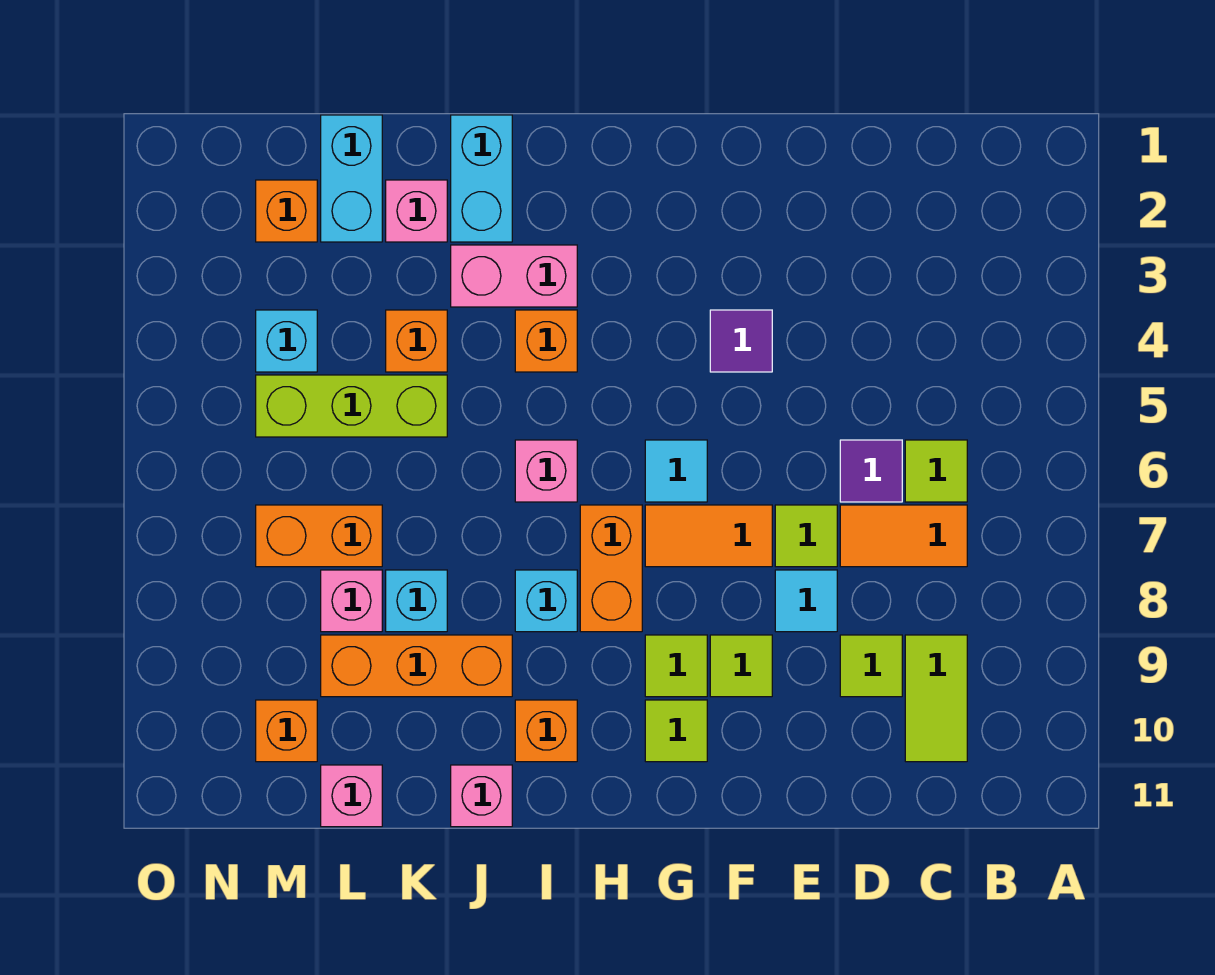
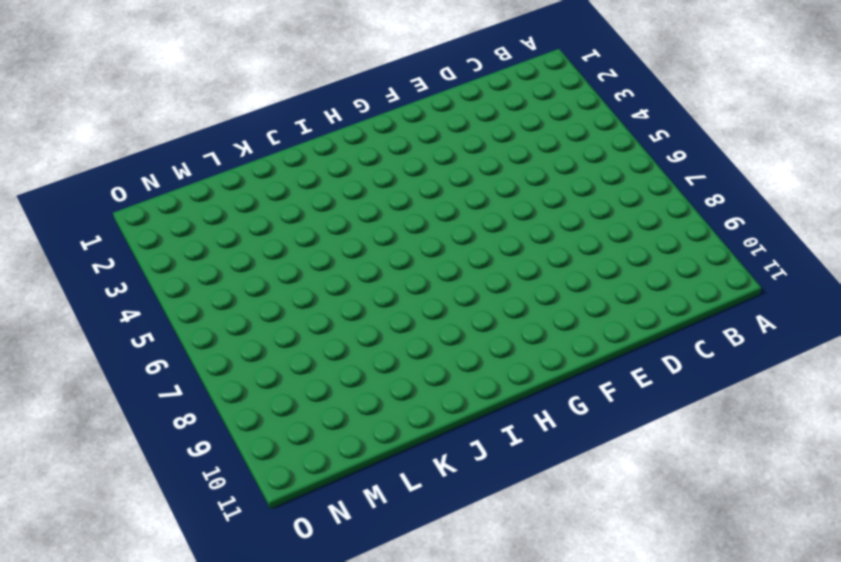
none -> lime 1x1 tile [905,440,967,502]
none -> orange 1x2 tile [840,505,967,567]
none -> lime 1x2 tile [905,635,967,762]
none -> purple 1x1 tile [840,440,902,502]

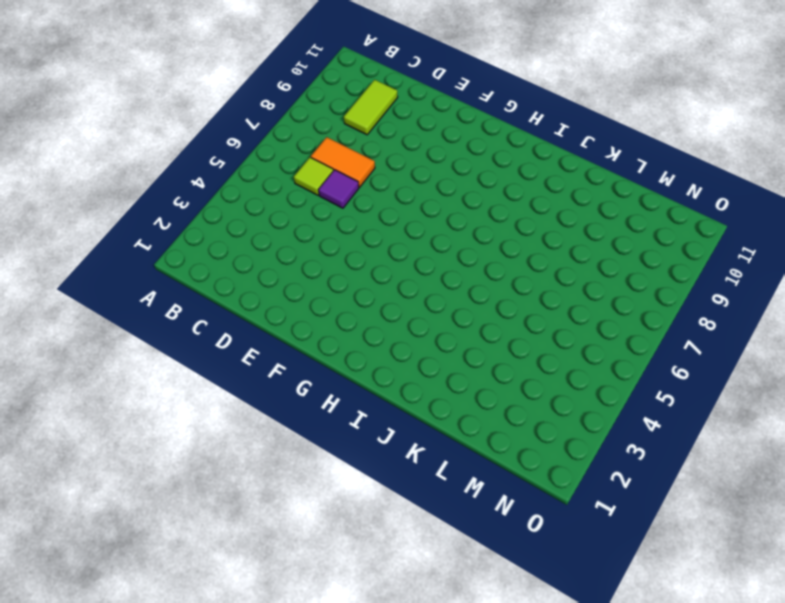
none -> lime 1x1 tile [840,635,902,697]
none -> lime 1x1 tile [775,505,837,567]
none -> cyan 1x1 tile [775,570,837,632]
none -> purple 1x1 tile [710,310,772,372]

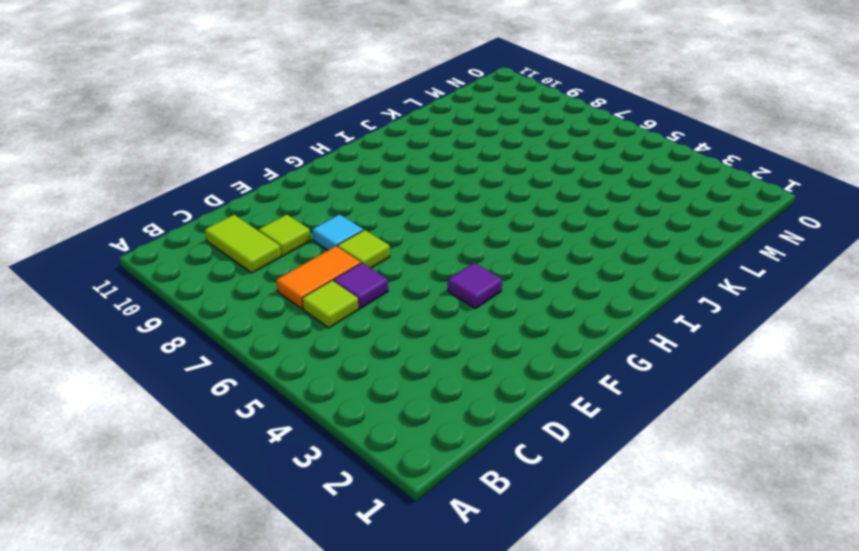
none -> orange 1x2 tile [645,505,772,567]
none -> lime 1x1 tile [710,635,772,697]
none -> cyan 1x1 tile [645,440,707,502]
none -> lime 1x1 tile [645,635,707,697]

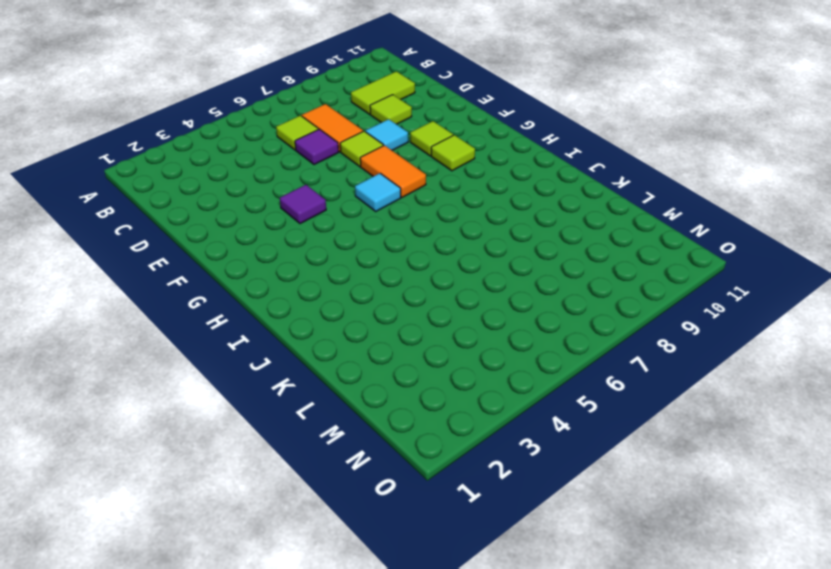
none -> lime 1x1 tile [645,700,707,762]
none -> orange 1x2 brick [580,505,642,632]
none -> pink 1x2 brick [451,245,577,307]
none -> orange 1x1 brick [515,310,577,372]

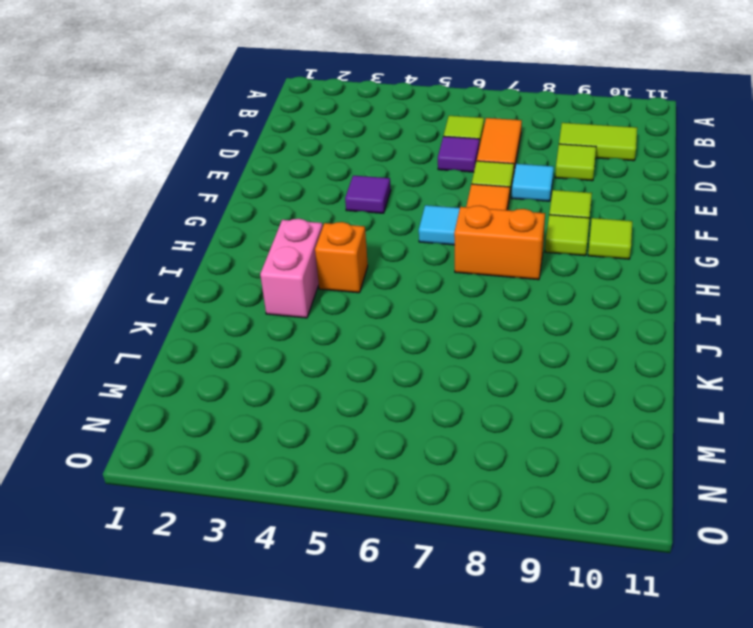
none -> pink 1x1 brick [515,440,577,502]
none -> cyan 1x1 brick [515,570,577,632]
none -> orange 1x1 brick [515,700,577,762]
none -> cyan 1x2 brick [451,115,512,242]

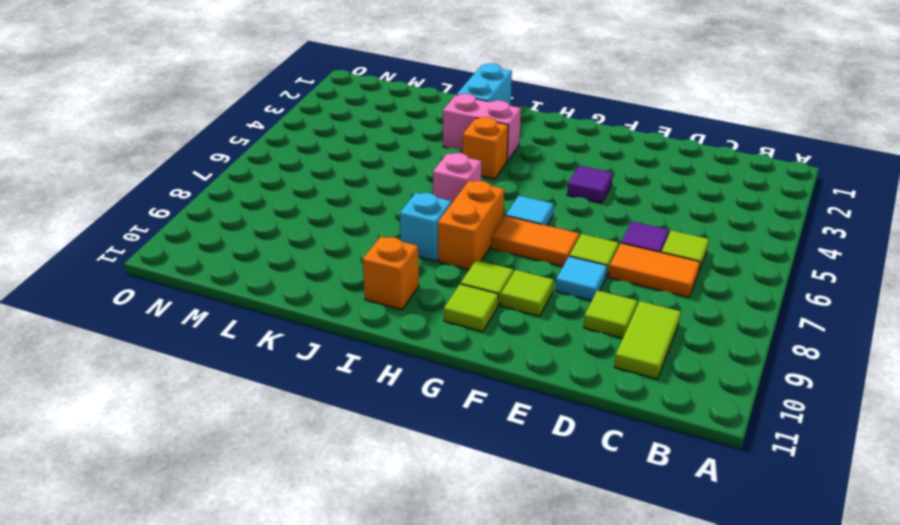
none -> orange 1x3 brick [321,635,512,697]
none -> pink 1x1 brick [451,765,512,827]
none -> pink 1x1 brick [386,180,447,242]
none -> orange 1x1 brick [386,310,447,372]

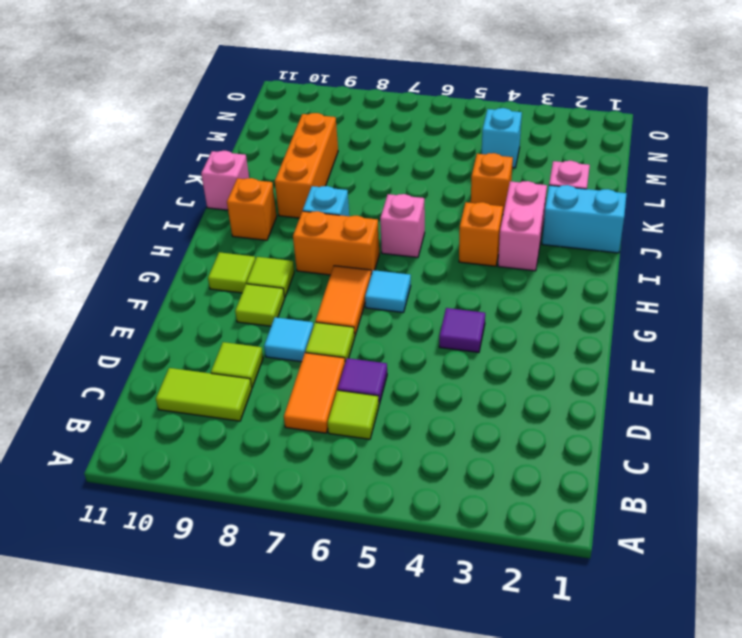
none -> lime 1x3 brick [256,375,447,437]
none -> cyan 1x1 brick [386,570,447,632]
none -> cyan 1x2 brick [321,115,382,242]
none -> orange 1x2 brick [256,505,382,567]

